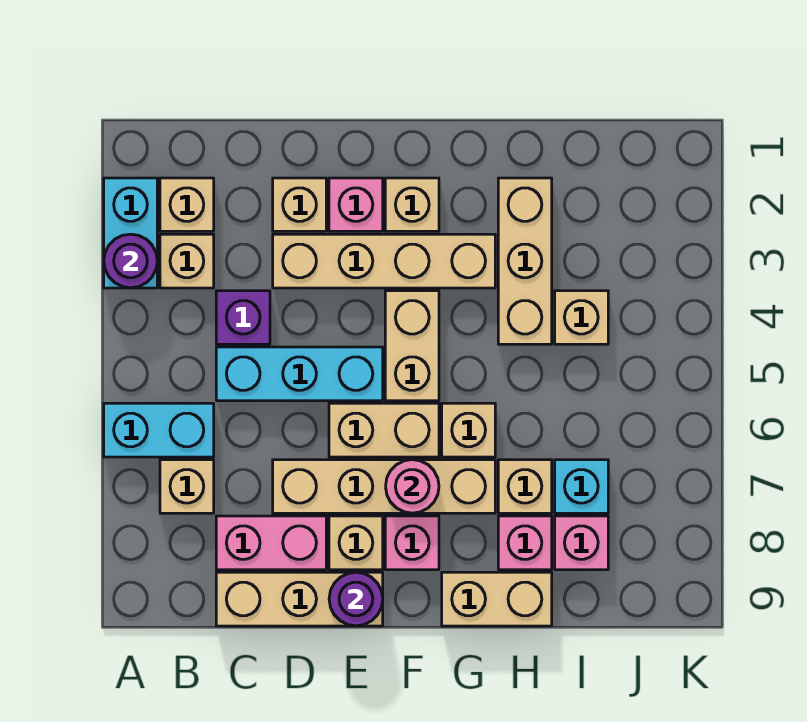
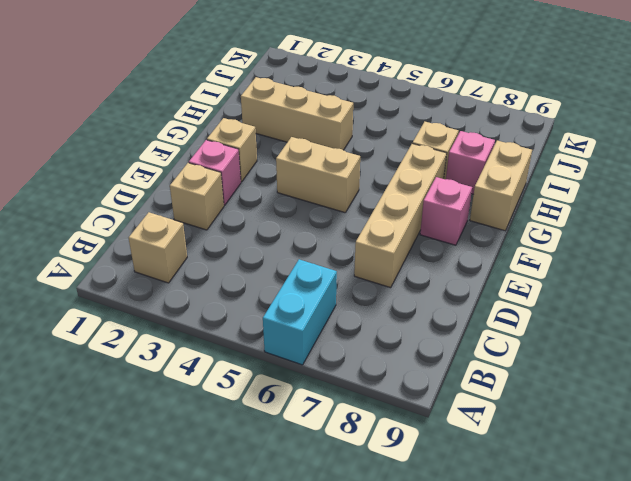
none -> cyan 1x2 brick [104,178,157,288]
none -> tan 1x1 brick [160,234,214,288]
none -> tan 1x1 brick [160,460,214,513]

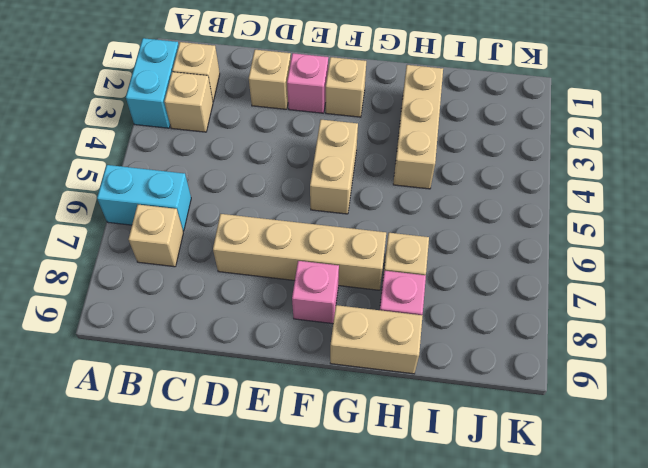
none -> purple 1x1 brick [216,291,270,344]
none -> cyan 1x3 brick [216,347,383,401]
none -> pink 1x2 brick [216,516,326,570]

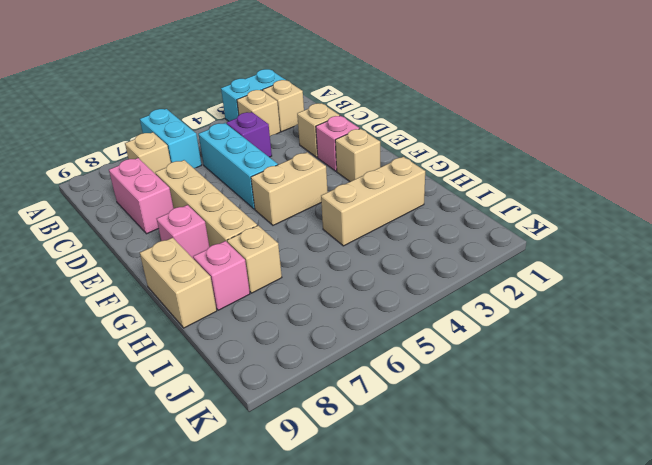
none -> tan 1x3 brick [216,572,383,626]
none -> tan 1x4 brick [273,234,495,288]
none -> tan 1x2 brick [329,403,439,457]

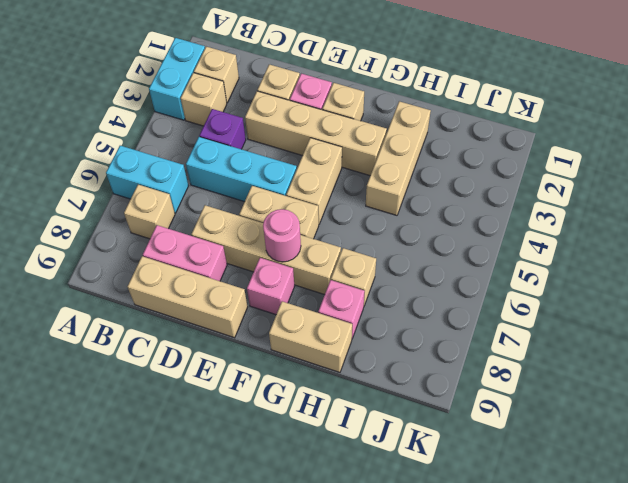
none -> tan 1x1 brick [329,516,383,570]
none -> tan 1x1 brick [442,403,495,457]
none -> tan 1x1 brick [555,291,608,344]

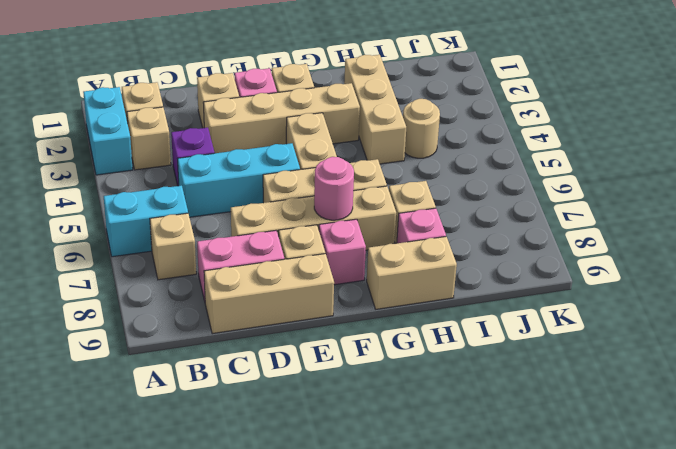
tan 1x1 round brick [403,99,440,158] -> tan 1x1 brick [555,291,608,344]
none -> cyan 1x1 brick [555,460,608,513]
none -> pink 1x1 brick [555,516,608,570]
none -> purple 1x1 round brick [104,234,157,288]

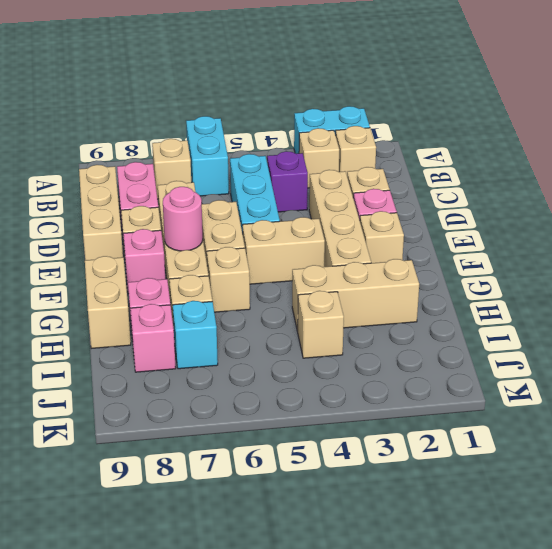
none -> purple 1x1 round brick [104,234,157,288]
none -> purple 1x1 round brick [329,572,383,626]

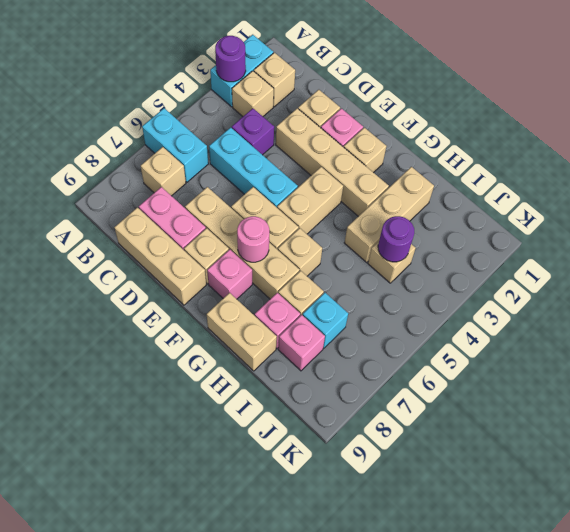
purple 1x1 round brick [378,216,414,262] -> purple 1x1 round brick moved to [329,572,383,626]

